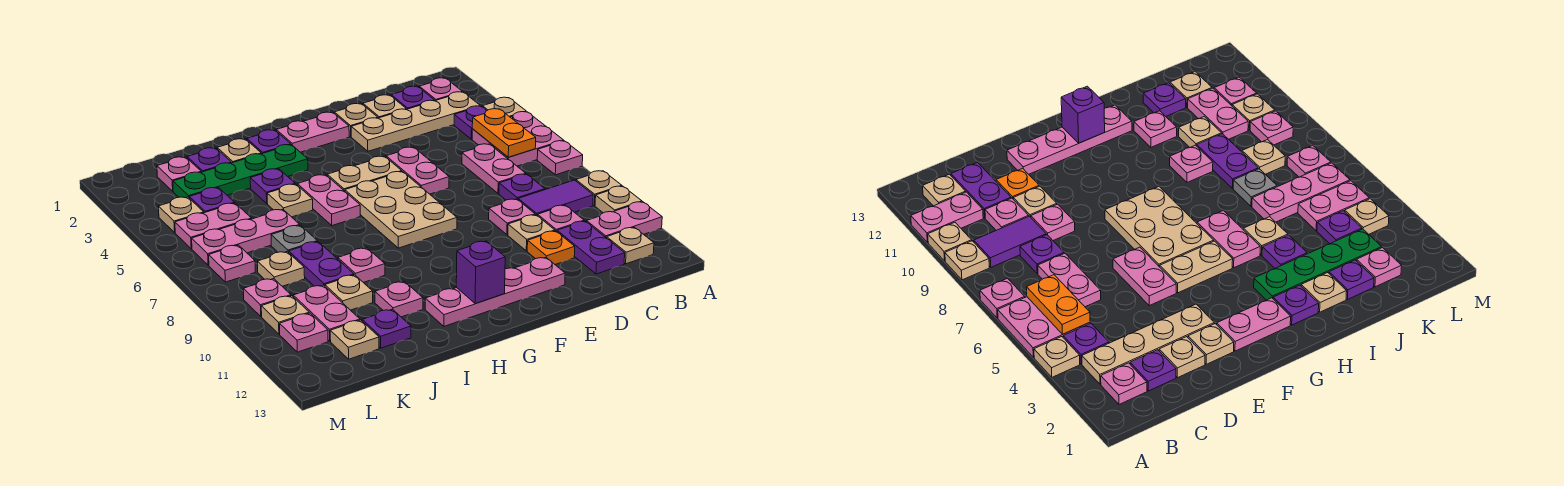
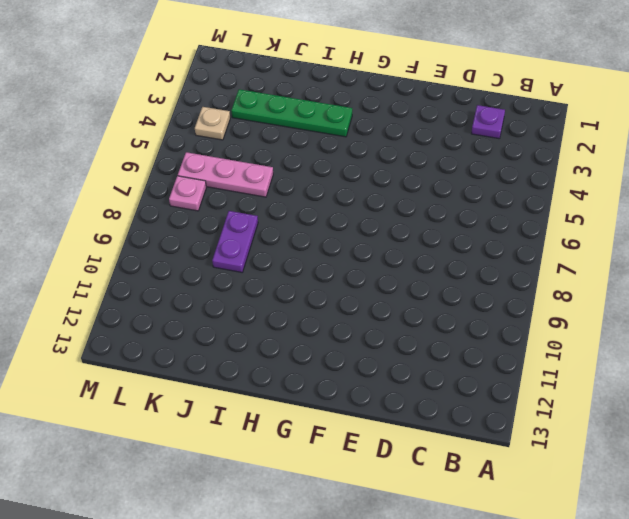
none -> tan 1x1 plate [482,97,526,117]
none -> pink 2x2 plate [472,112,564,166]
none -> pink 1x1 plate [537,141,583,175]
none -> tan 1x1 plate [576,171,622,206]

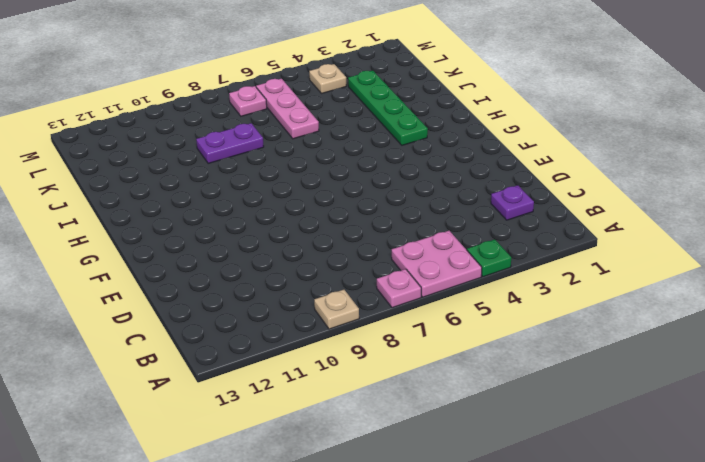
green 1x1 plate [467,239,511,277] -> tan 1x1 plate [482,97,526,117]
none -> tan 1x1 plate [595,186,642,213]
none -> pink 1x2 plate [587,202,662,238]
none -> pink 1x1 plate [419,78,462,101]
none -> tan 1x4 plate [351,92,480,151]

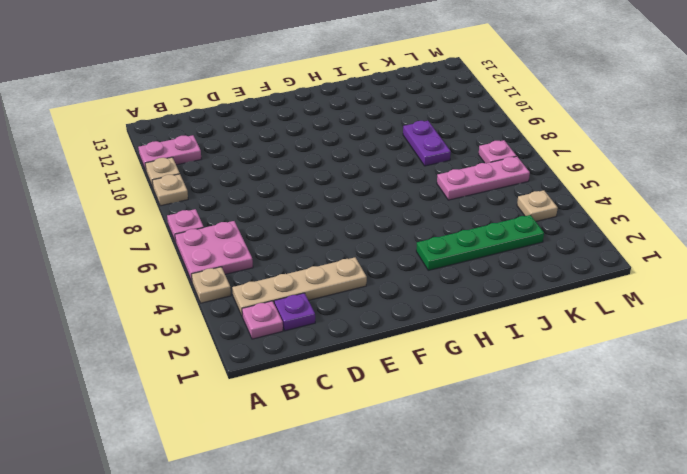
none -> purple 1x1 plate [454,106,487,139]
none -> purple 1x2 tile [518,180,593,216]
none -> tan 1x1 plate [607,227,654,264]
none -> pink 1x2 plate [462,144,526,193]

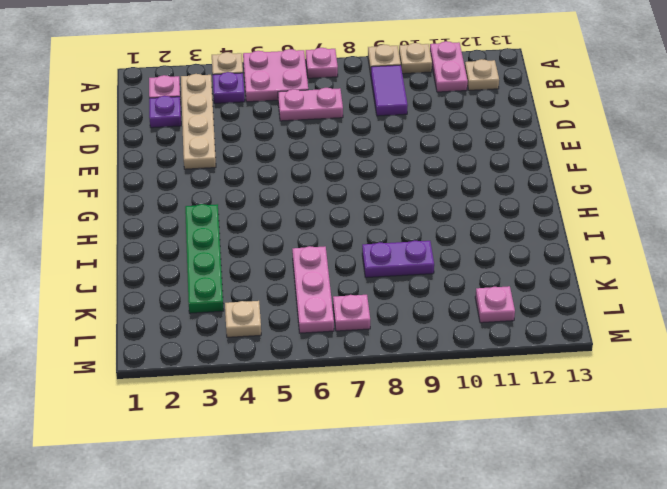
none -> purple 1x1 plate [499,174,545,200]
none -> pink 1x1 plate [538,205,584,231]
none -> purple 1x2 plate [557,221,625,274]
none -> tan 1x1 plate [363,95,406,118]

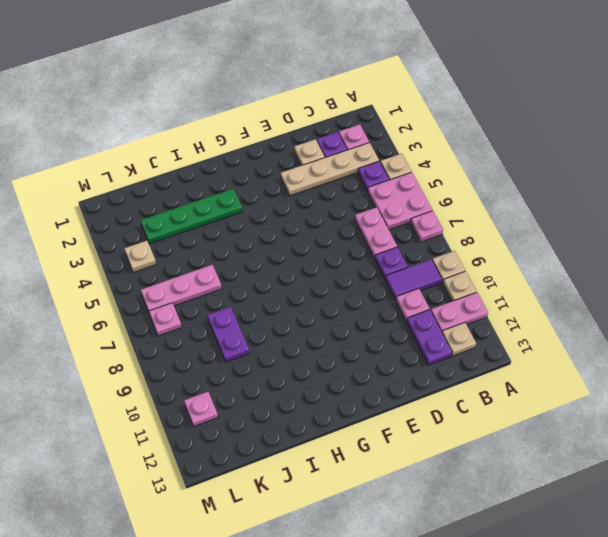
none -> pink 1x1 plate [489,199,535,235]
none -> tan 1x1 plate [508,215,555,251]
none -> orange 1x1 plate [527,231,575,264]
none -> tan 1x1 plate [334,104,378,136]

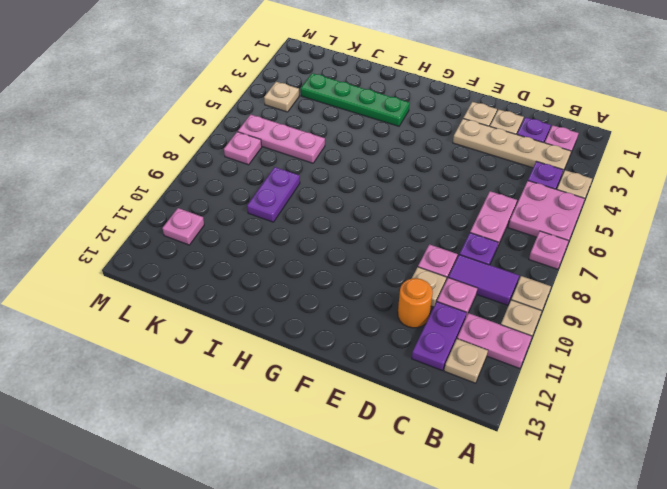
orange 1x1 round brick [398,278,433,328] -> orange 1x1 plate [527,231,575,264]
none -> pink 1x2 plate [386,147,449,194]
none -> pink 1x4 plate [425,257,565,326]
none -> pink 1x2 plate [276,112,349,152]
none -> tan 1x2 plate [327,156,402,191]

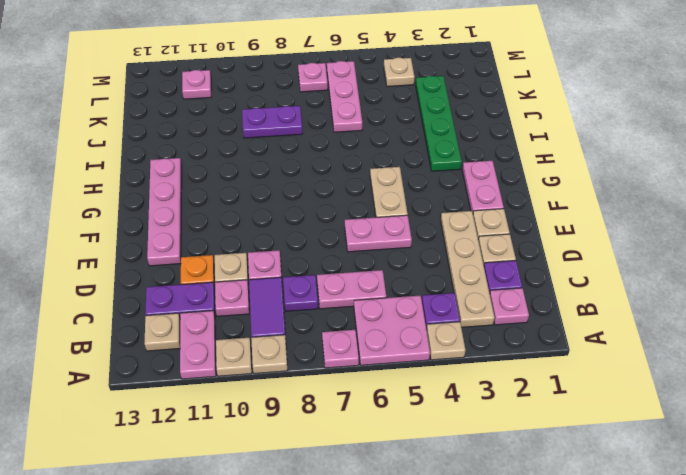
none -> tan 2x3 plate [345,172,457,248]
none -> purple 1x1 plate [247,130,291,154]
none -> pink 1x2 plate [297,175,360,226]
none -> tan 1x1 plate [217,139,261,163]

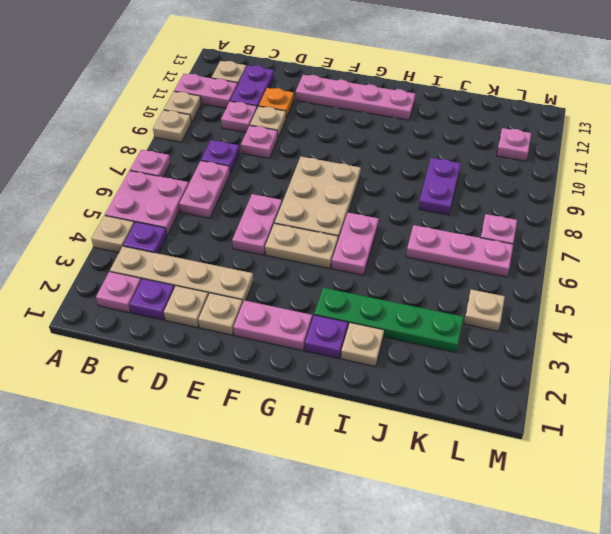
none -> purple 1x2 tile [518,180,593,216]
none -> purple 1x1 plate [250,169,295,203]
none -> tan 1x1 plate [267,184,313,217]
none -> pink 1x1 plate [338,248,385,283]

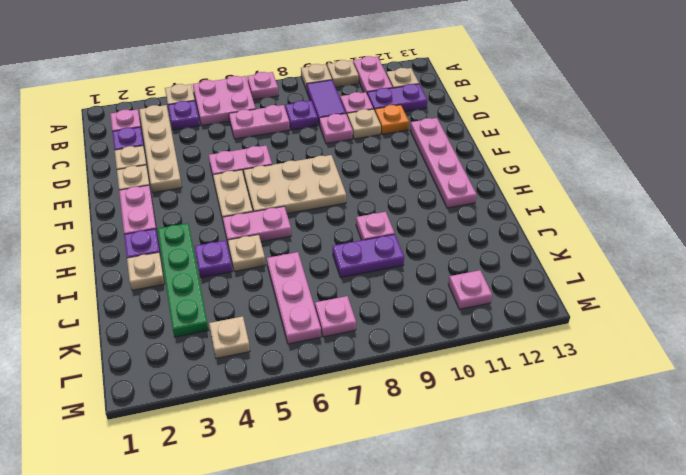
none -> pink 1x1 plate [375,282,423,317]
none -> purple 1x1 plate [187,148,231,172]
none -> grey 1x1 plate [271,225,317,253]
none -> tan 1x1 plate [325,275,373,310]

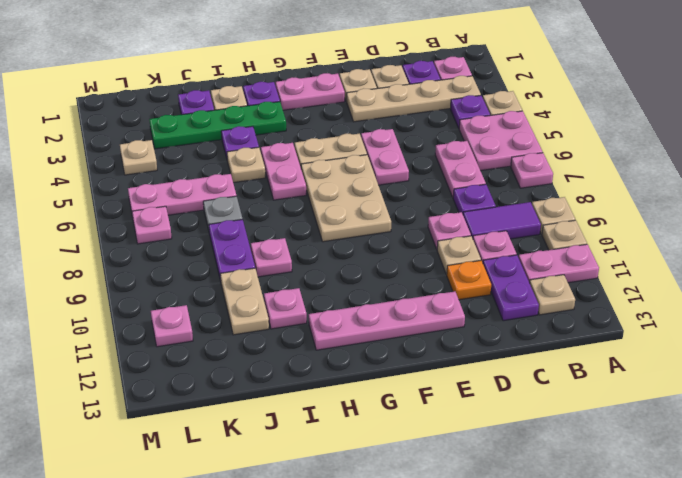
tan 1x2 plate [220,268,269,335] -> tan 1x1 plate [325,275,373,310]
none -> purple 1x1 plate [362,309,411,348]
none -> pink 1x1 plate [157,157,201,191]
none -> purple 1x1 plate [189,188,234,213]
none -> pink 1x2 plate [175,203,252,249]

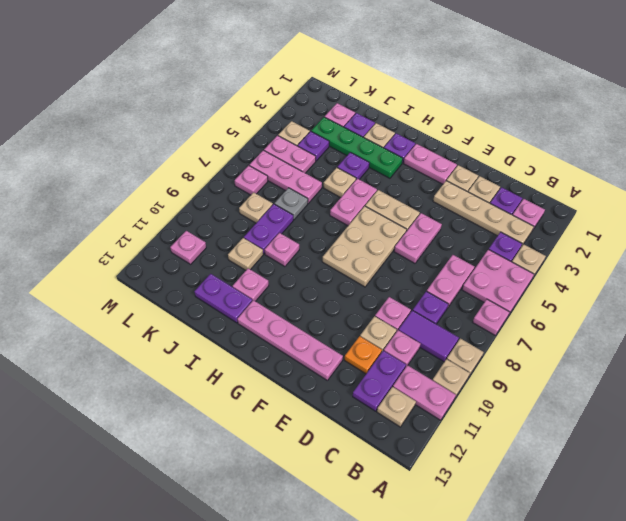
purple 1x2 plate [195,274,252,323] -> purple 1x1 plate [362,309,411,348]
none -> pink 1x2 plate [293,285,360,341]
none -> tan 1x1 plate [330,320,379,359]
none -> pink 1x1 plate [243,279,291,316]
none -> tan 1x1 plate [261,296,309,334]

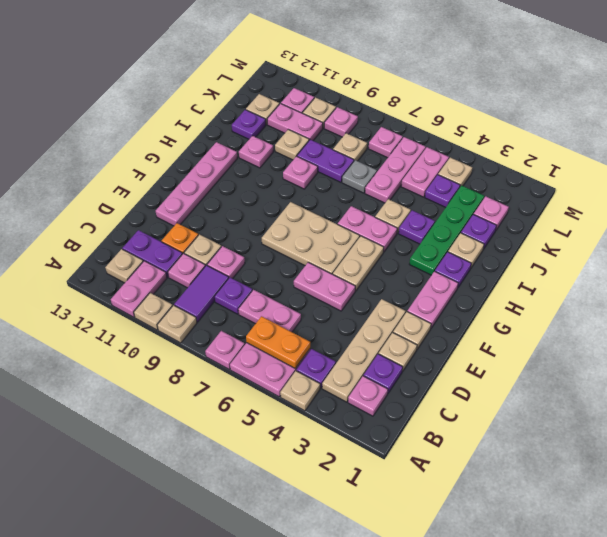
none -> purple 1x1 brick [456,241,505,304]

